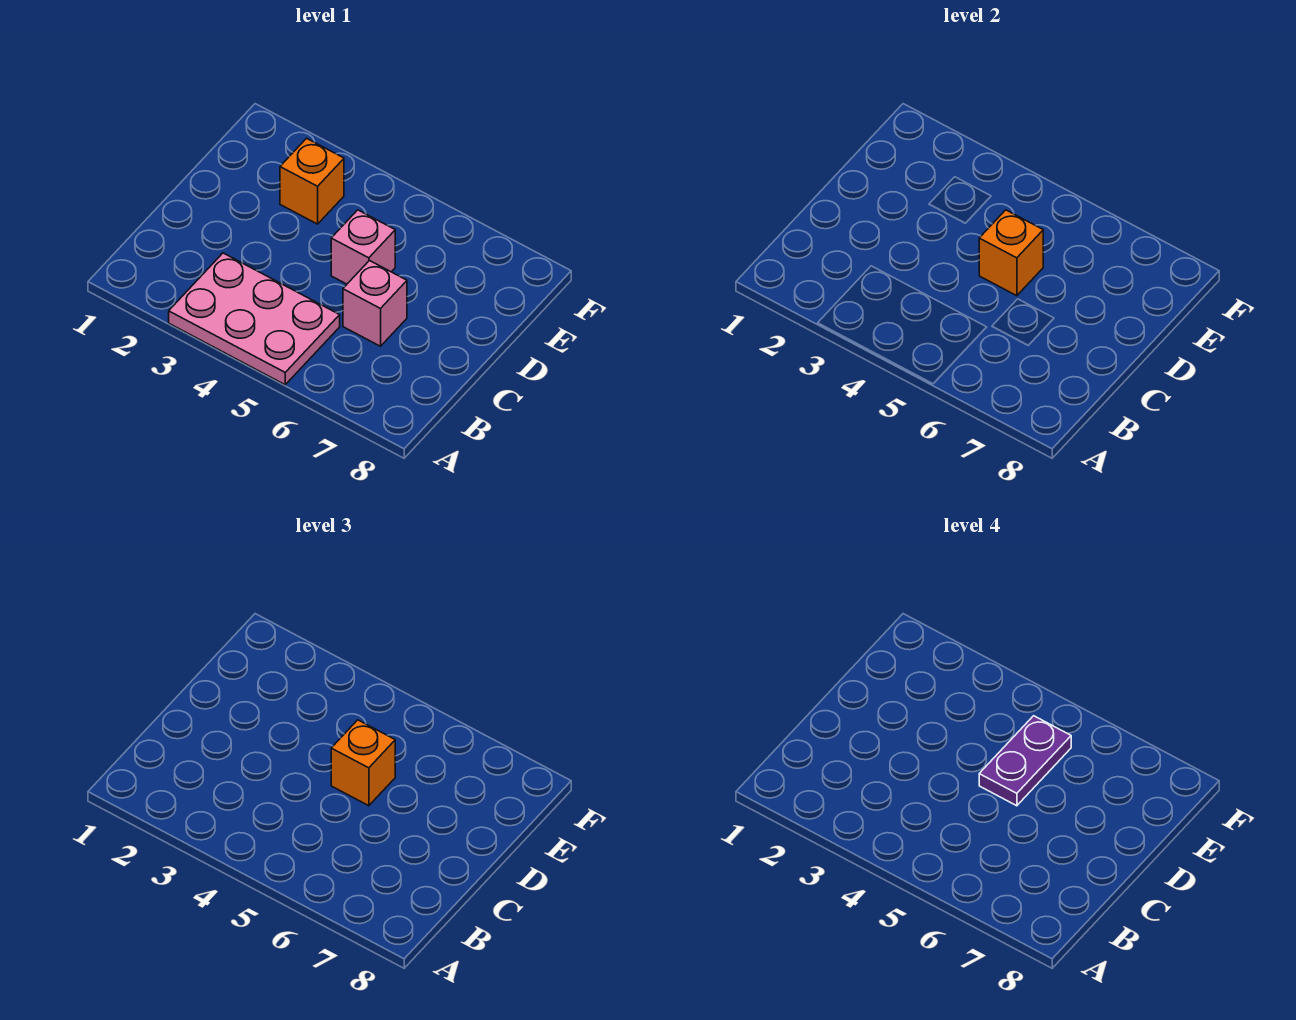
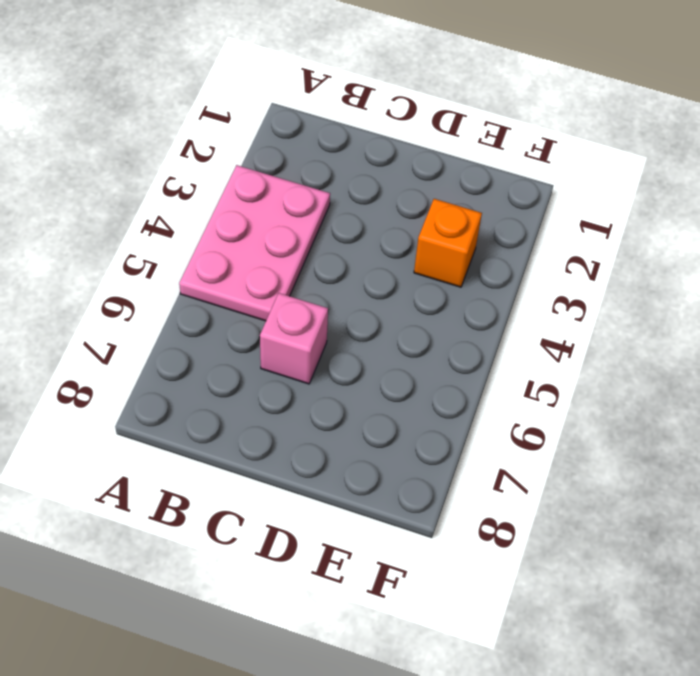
none -> pink 1x1 brick [331,210,395,284]
none -> orange 1x1 brick [979,210,1043,296]

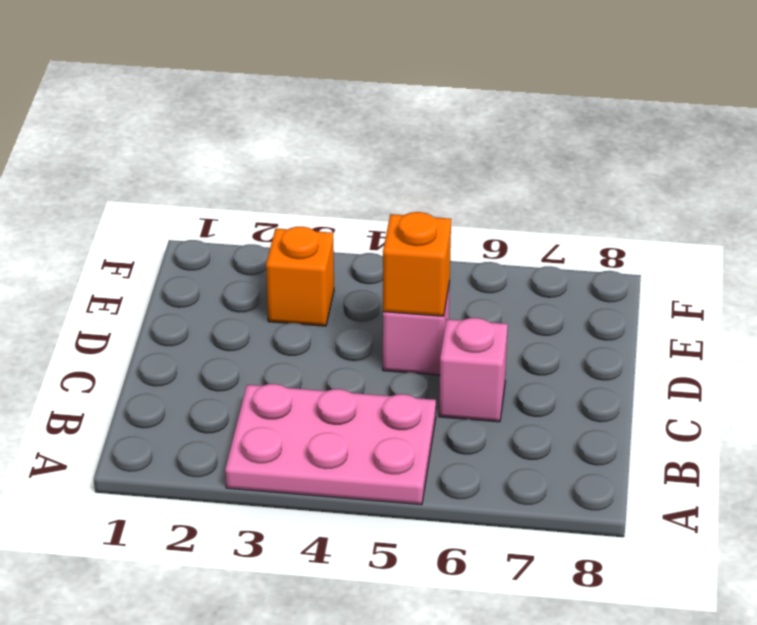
none -> orange 1x1 brick [331,720,395,806]
none -> purple 1x2 plate [979,716,1071,806]

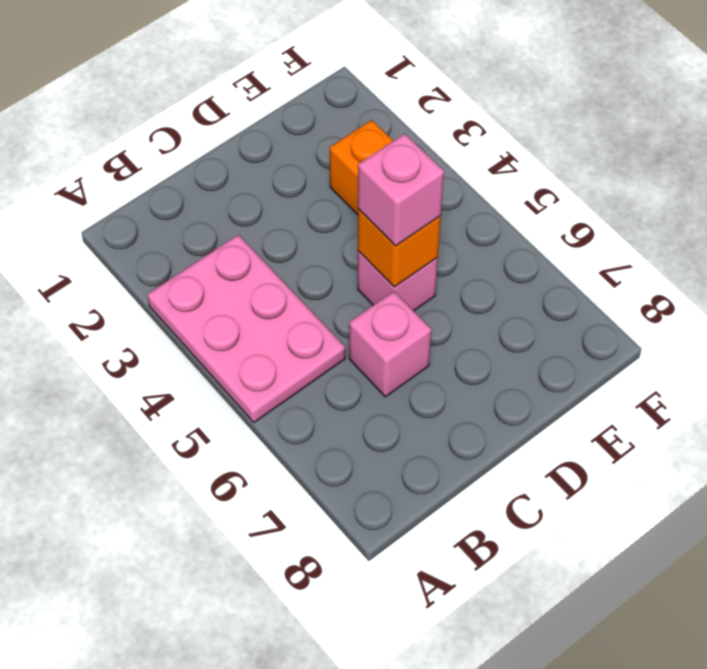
pink 1x1 brick [358,134,444,246] -> orange 1x1 brick [331,720,395,806]
none -> purple 1x2 plate [979,716,1071,806]

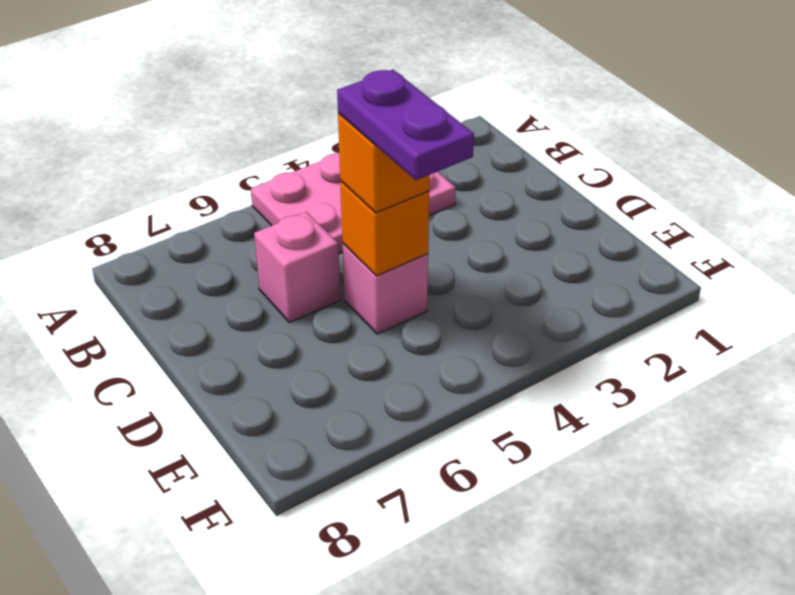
none -> orange 1x1 brick [280,138,344,224]

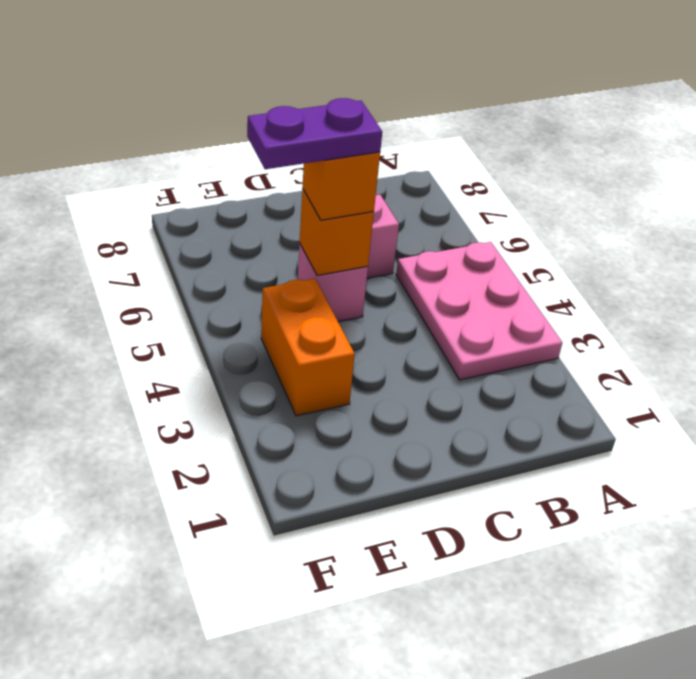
orange 1x2 brick [261,279,355,416] -> orange 1x1 brick [280,138,344,224]

